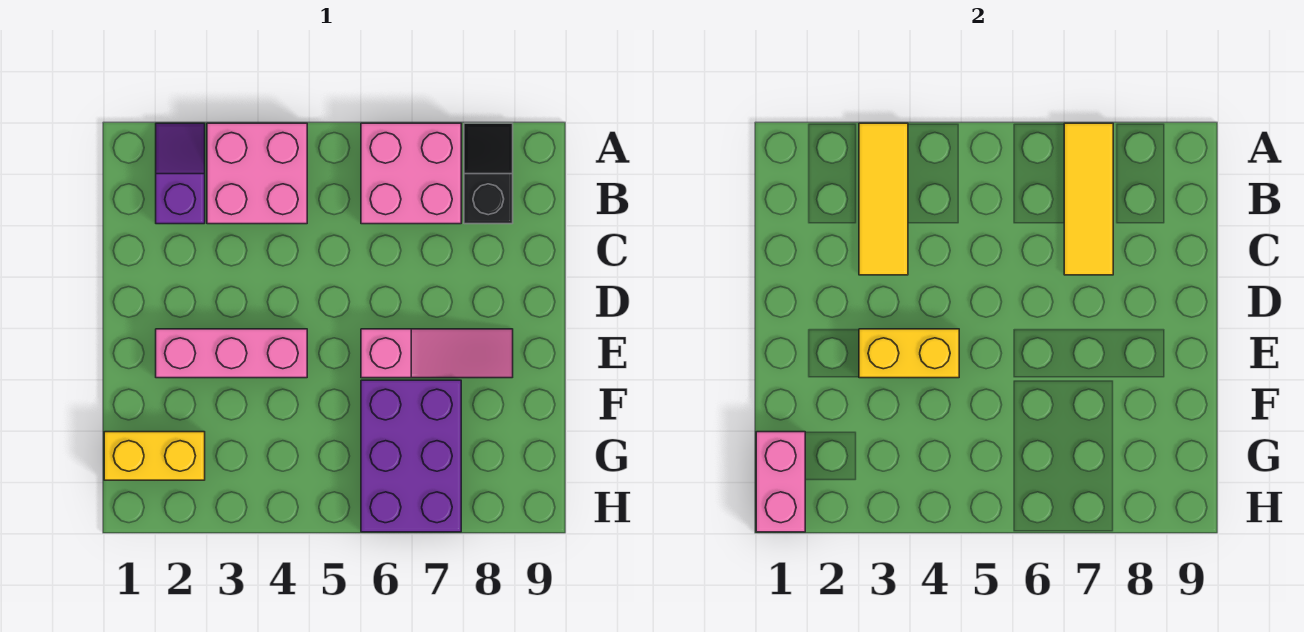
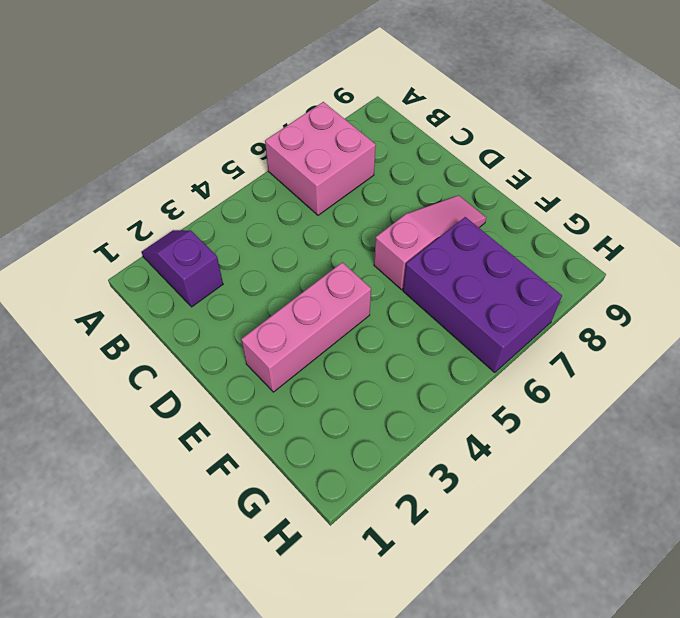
none -> pink 2x2 brick [207,123,307,224]
none -> black 1x2 slope [464,123,513,224]
none -> yellow 1x2 brick [104,432,205,480]

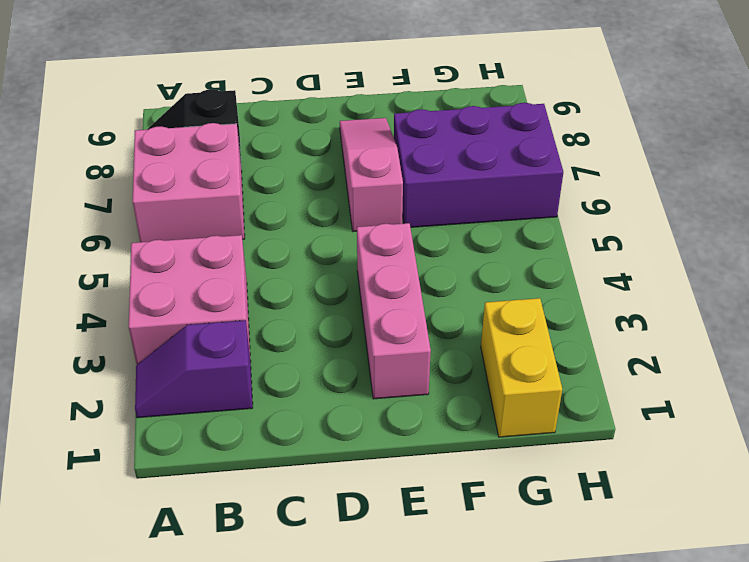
none -> yellow 1x3 tile [859,123,908,275]
none -> yellow 1x3 tile [1064,123,1113,275]
none -> yellow 1x2 brick [859,329,959,378]

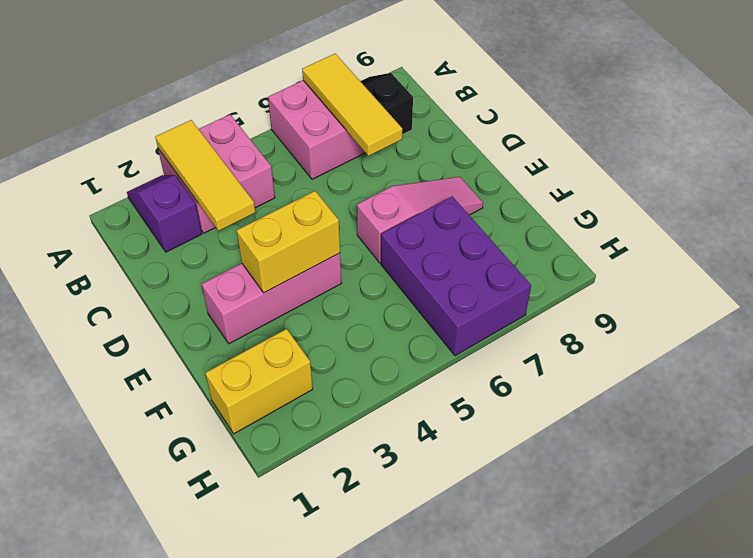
none -> pink 1x2 brick [756,432,805,532]

